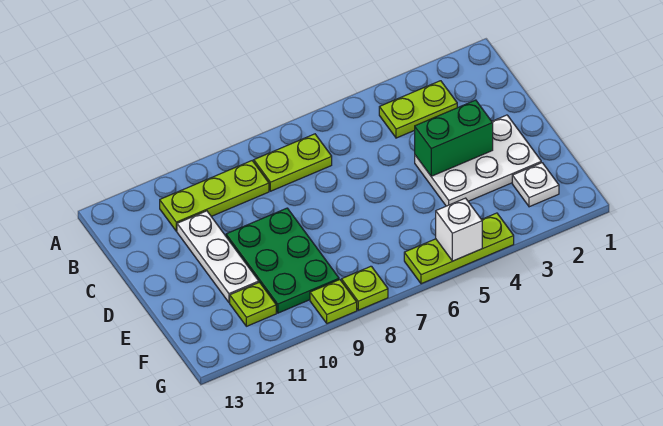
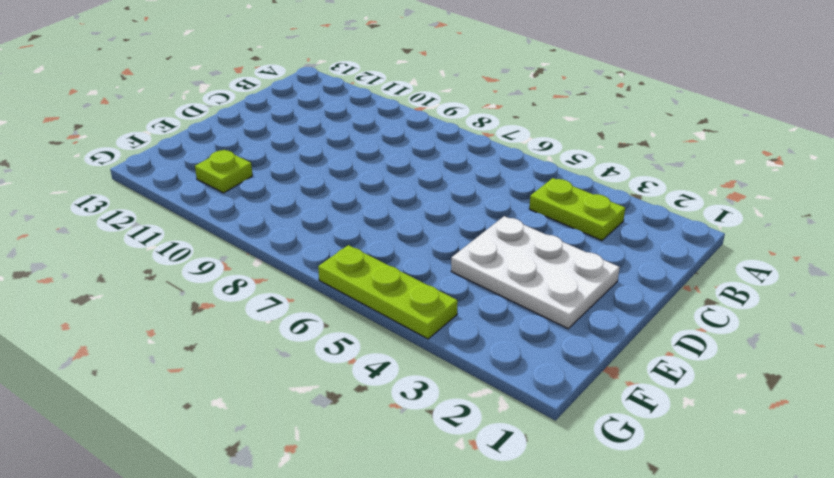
none -> lime 1x2 plate [254,134,332,191]
none -> lime 1x3 plate [160,161,269,231]
none -> white 1x3 plate [177,211,259,303]

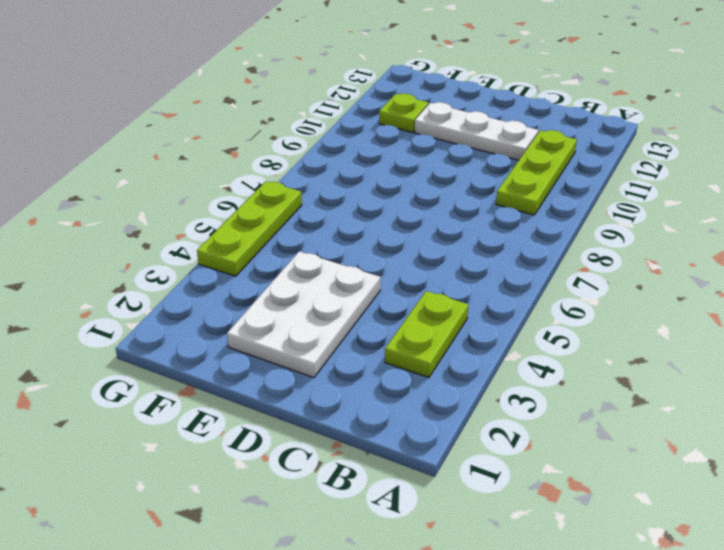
none -> lime 1x2 plate [254,134,332,191]
none -> green 2x3 plate [226,208,339,313]
none -> white 1x1 plate [512,163,559,207]

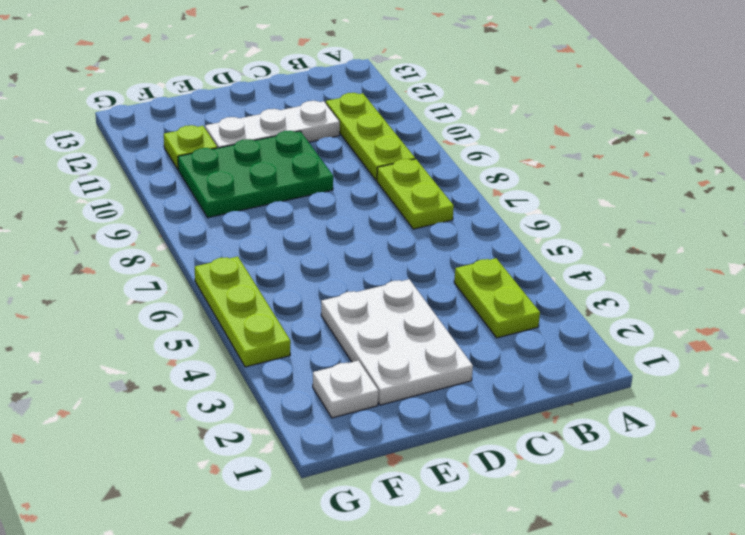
none -> lime 1x1 plate [342,266,388,310]
none -> lime 1x1 plate [310,280,357,324]
none -> green 1x2 brick [415,100,493,176]

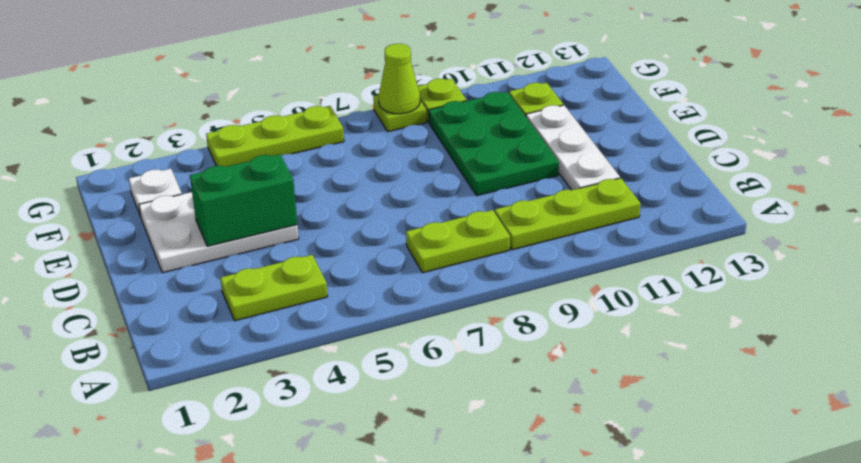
lime 1x1 cone [379,44,420,114] -> none
none -> white 1x1 brick [436,198,482,261]

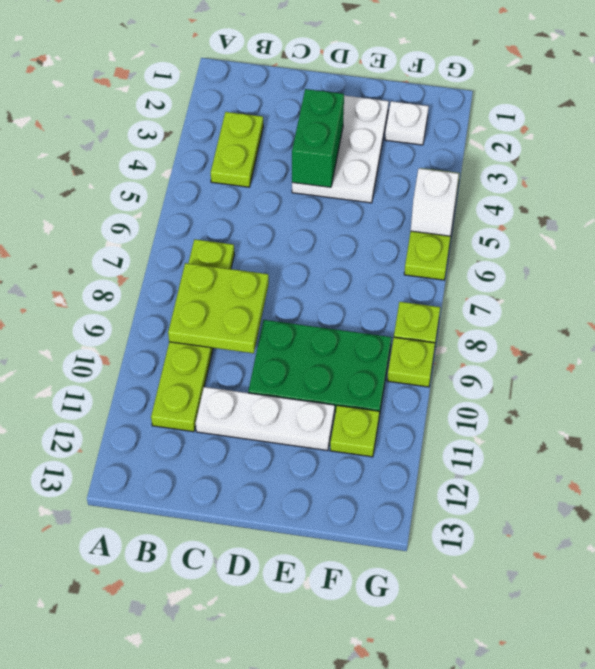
lime 2x2 plate [168,263,269,353] -> none

